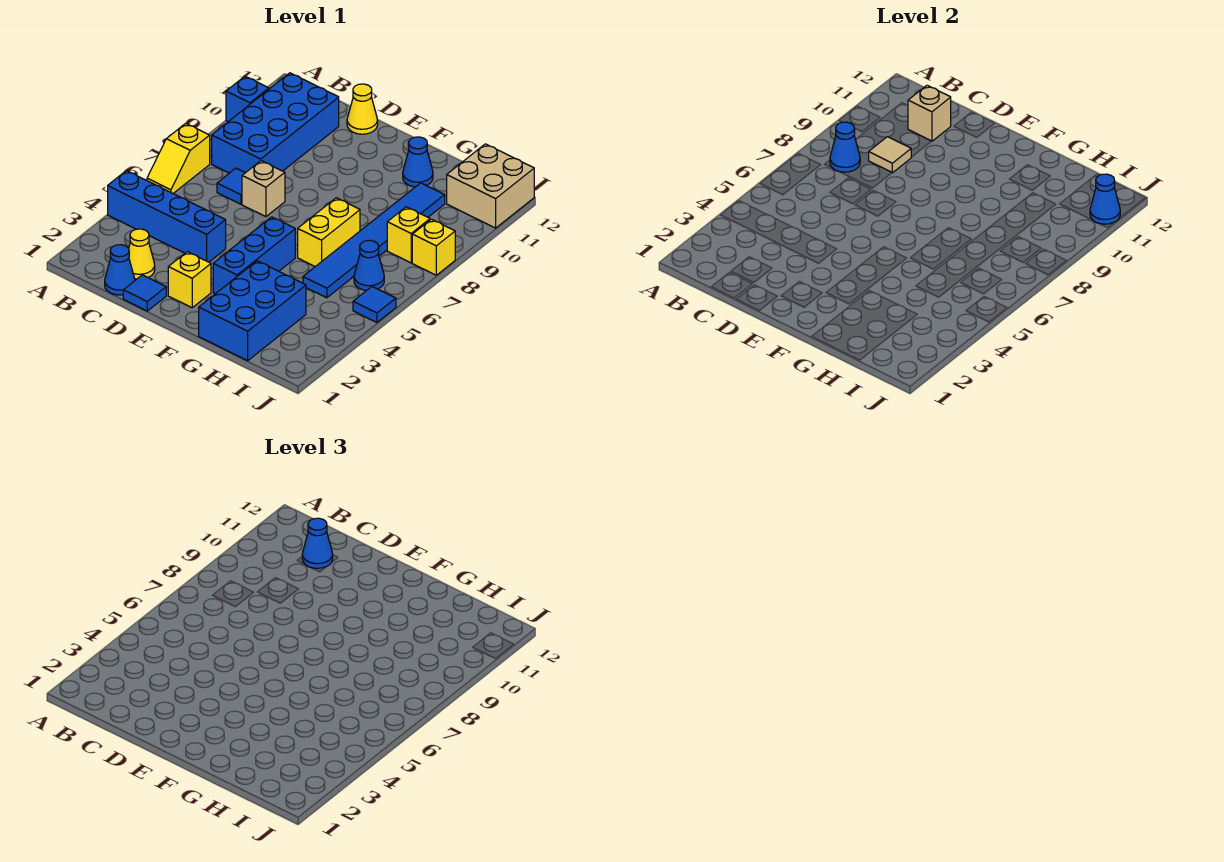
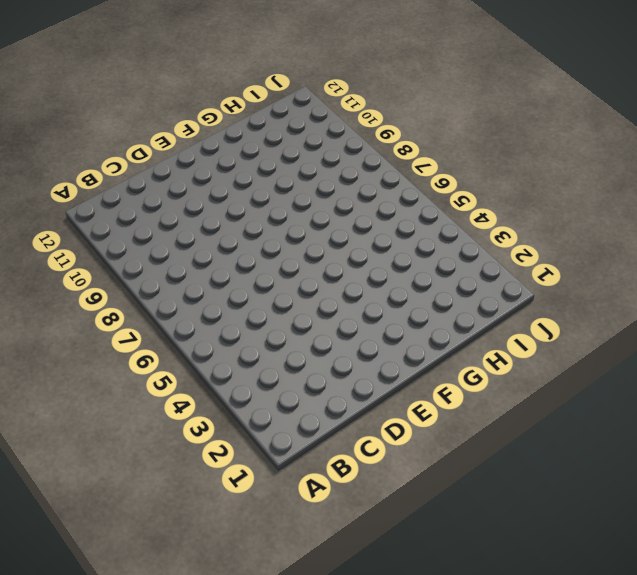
none -> blue 1x4 brick [108,171,226,262]
none -> yellow 1x2 slope [147,123,210,193]
none -> blue 1x1 brick [226,76,269,122]

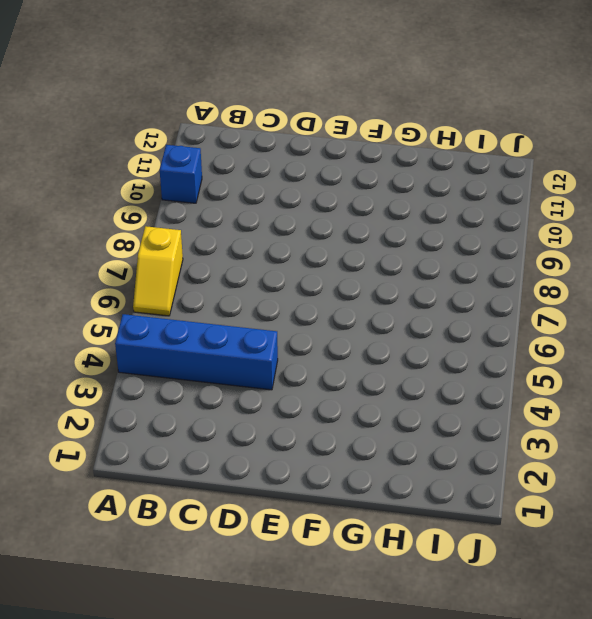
none -> blue 2x4 brick [212,73,339,173]
none -> blue 1x1 cone [105,245,135,295]
none -> yellow 1x1 cone [129,229,155,279]

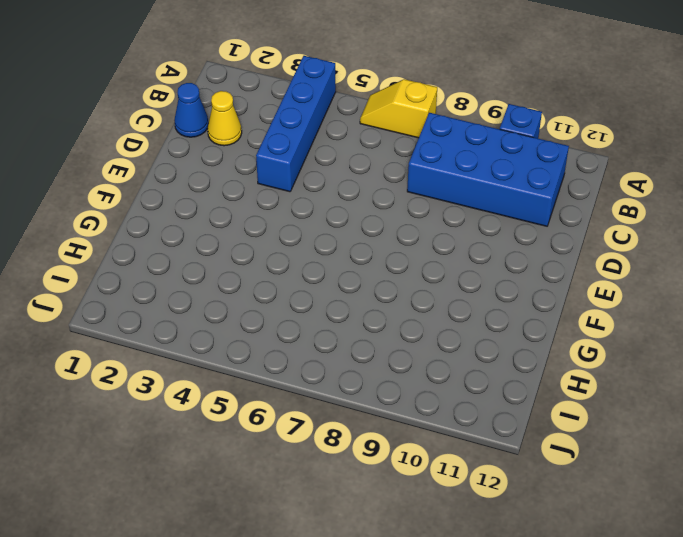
none -> blue 1x1 tile [217,168,245,204]
none -> blue 1x1 tile [123,275,166,311]
none -> tan 1x1 brick [242,161,285,217]

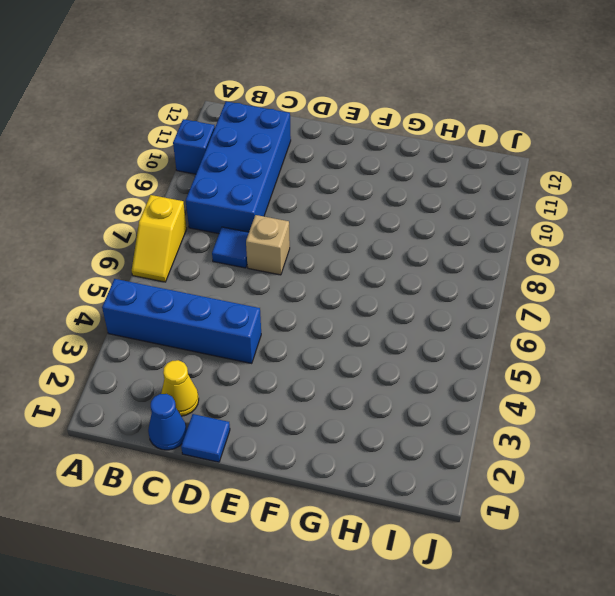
none -> yellow 1x1 cone [347,84,378,134]
none -> yellow 1x1 brick [168,252,211,308]
none -> blue 1x3 brick [213,217,295,294]

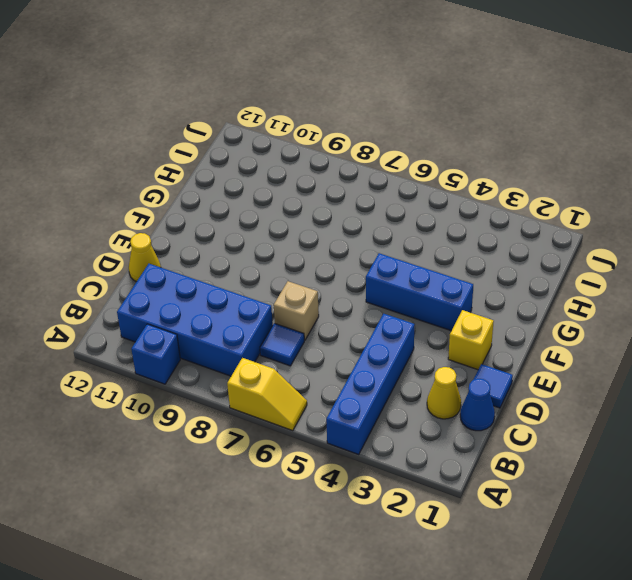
none -> blue 2x3 brick [199,261,306,361]
none -> yellow 1x2 brick [298,198,360,267]
none -> blue 1x1 cone [403,137,433,187]

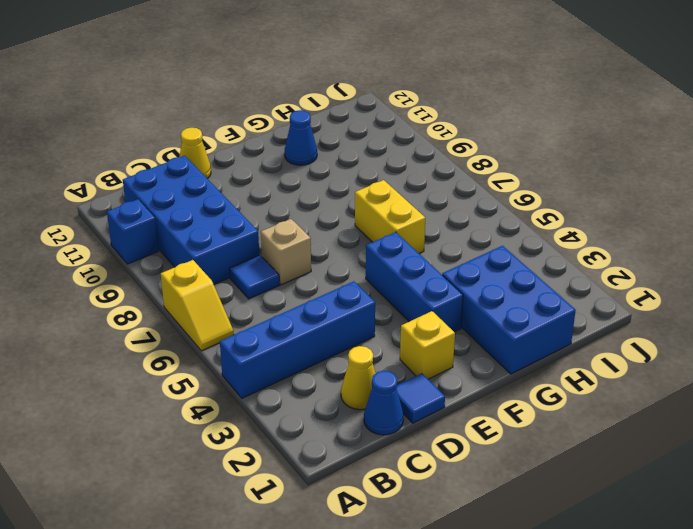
none -> blue 1x6 tile [303,183,445,298]
none -> blue 1x1 cone [354,240,384,290]
none -> yellow 1x1 brick [387,207,430,263]

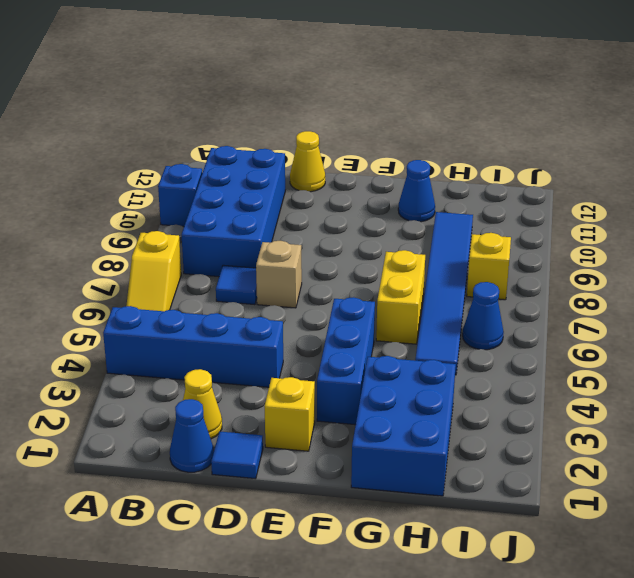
none -> tan 2x2 brick [447,144,534,228]
none -> blue 1x1 tile [353,287,396,322]
none -> yellow 1x1 brick [412,219,455,275]

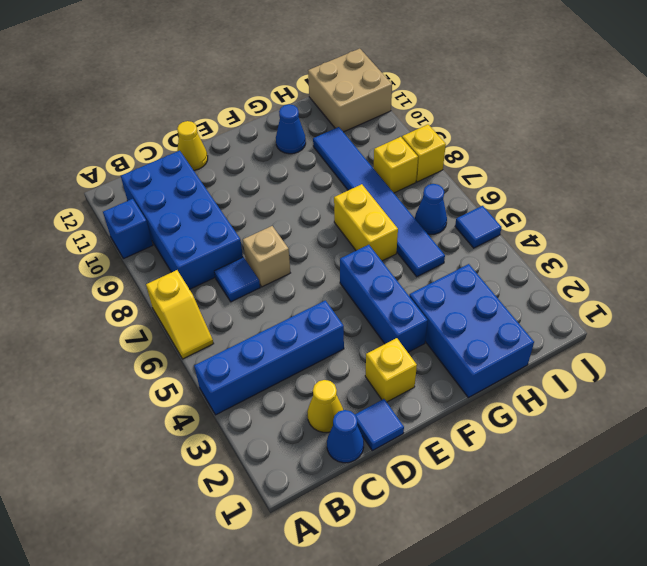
none -> blue 1x1 cone [830,122,860,172]
none -> tan 1x1 tile [869,137,911,173]
none -> tan 1x1 brick [908,85,951,141]

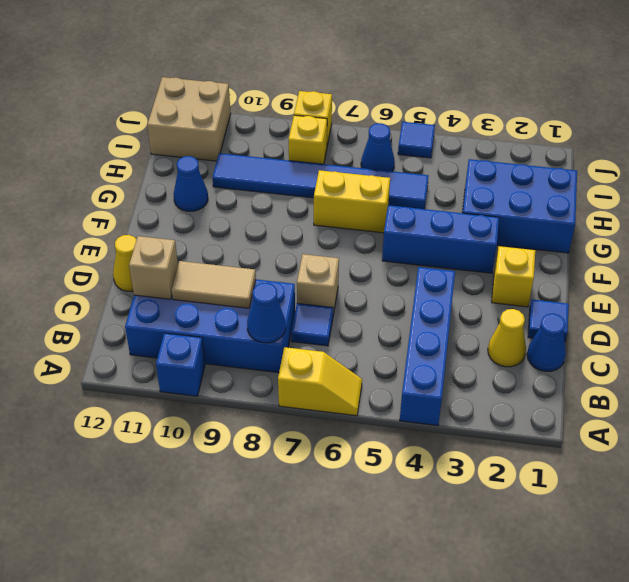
tan 1x2 tile [172,261,256,308] -> tan 1x1 tile [869,137,911,173]
none -> blue 1x1 cone [1090,174,1120,224]
none -> blue 1x1 cone [302,518,333,568]

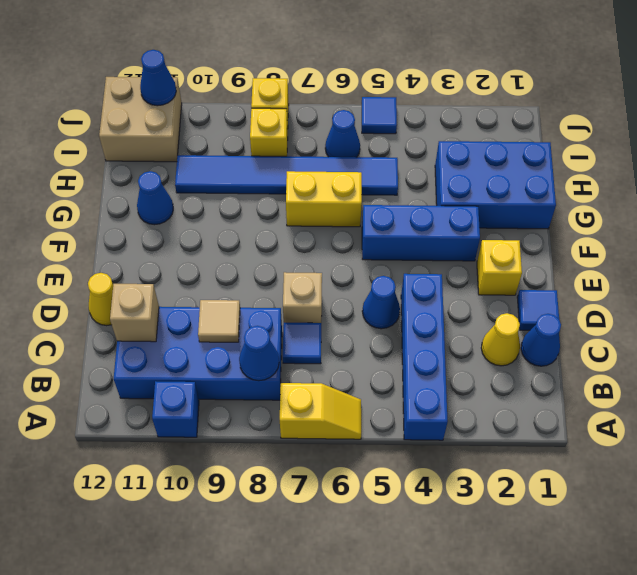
blue 1x1 cone [362,276,400,329] -> blue 1x1 cone moved to [302,518,333,568]

